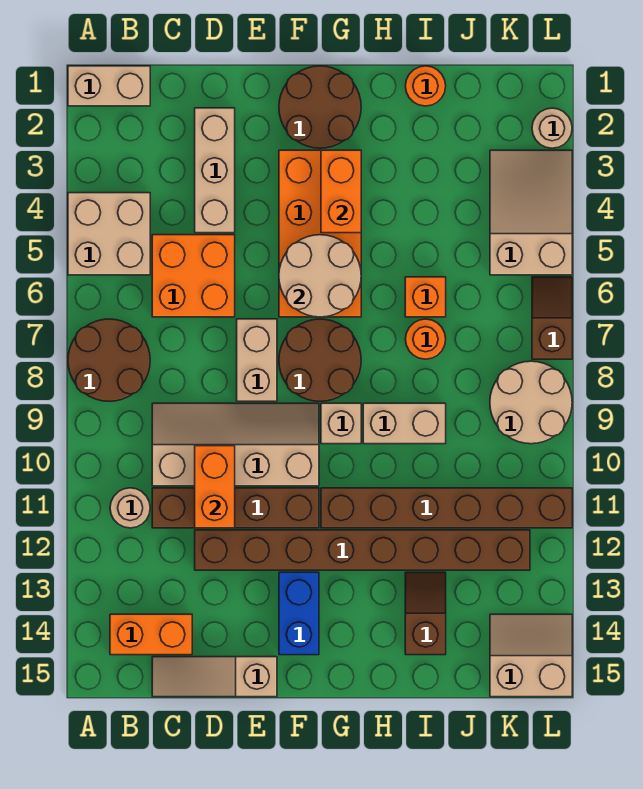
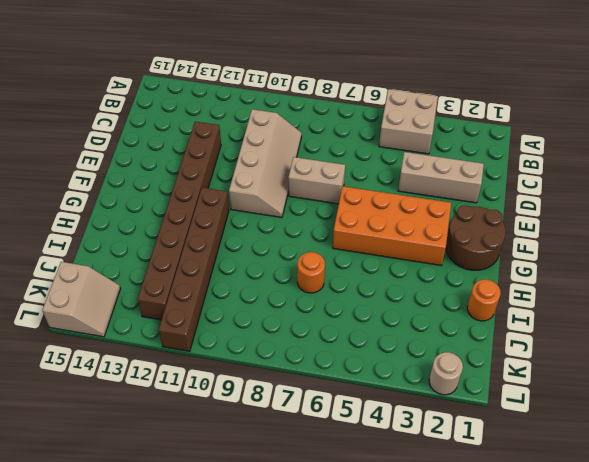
none -> tan 1x2 brick [68,66,150,106]
none -> brown 2x2 round brick [68,319,150,401]
none -> tan 1x1 round brick [110,488,150,528]
none -> orange 1x2 brick [110,614,192,655]

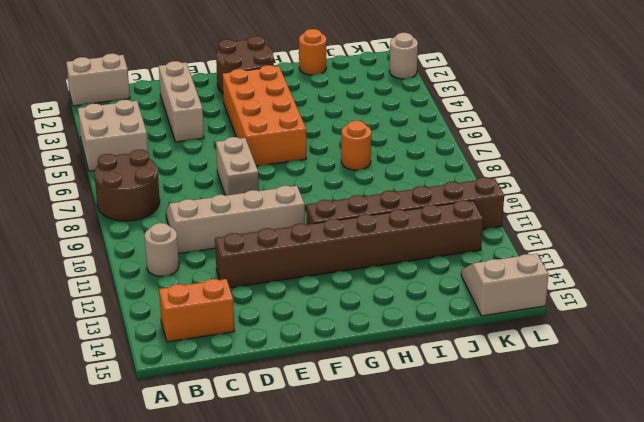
none -> orange 2x2 brick [152,235,235,317]
none -> brown 1x4 brick [152,488,319,528]
none -> tan 1x3 slope [152,657,277,697]
none -> brown 2x2 round brick [279,319,361,401]

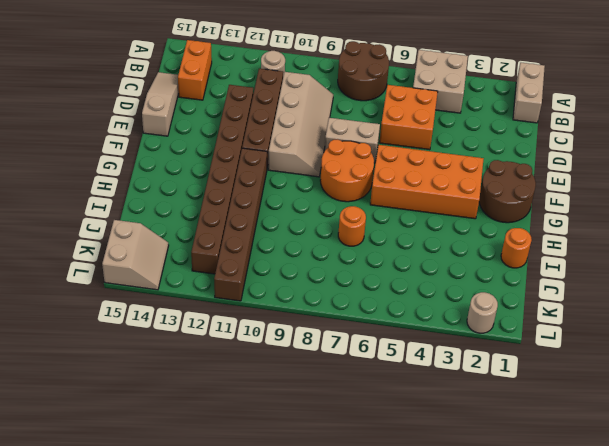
orange 2x2 round brick [320,140,374,202] -> brown 2x2 round brick [279,319,361,401]
none -> tan 1x3 brick [195,108,235,233]
none -> blue 1x2 brick [279,572,319,655]
none -> tan 1x1 brick [321,403,361,444]
none -> tan 1x2 brick [363,403,446,444]

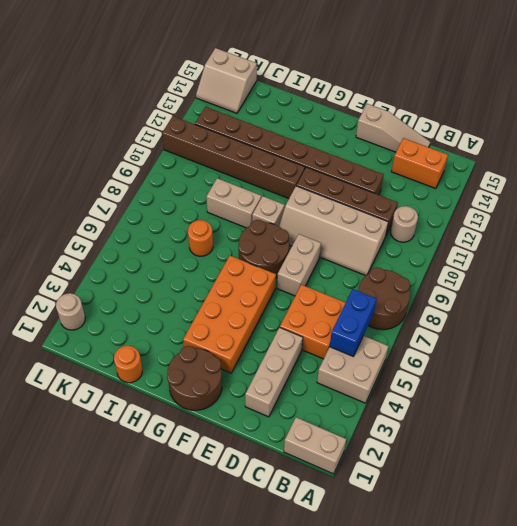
blue 1x2 brick [330,289,376,356] -> blue 1x2 brick moved to [279,572,319,655]
none -> orange 1x1 brick [405,277,446,317]
none -> brown 1x2 slope [405,572,446,655]
none -> tan 2x3 slope [490,150,572,275]
none -> tan 2x2 round brick [490,361,572,444]

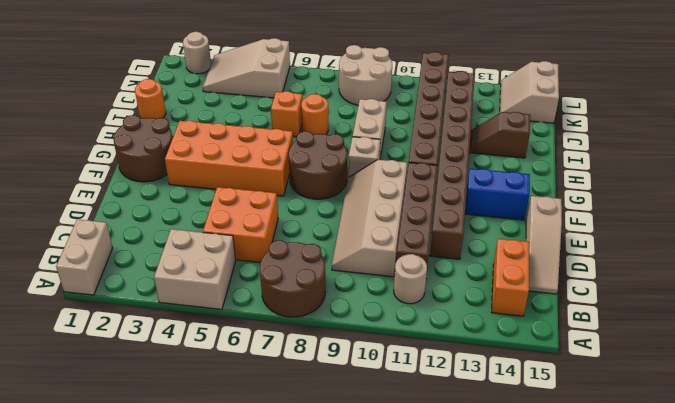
none -> tan 1x3 brick [195,108,235,233]
none -> tan 1x2 brick [237,319,277,401]
none -> brown 1x2 slope [532,277,572,359]
none -> orange 1x2 brick [195,446,235,528]

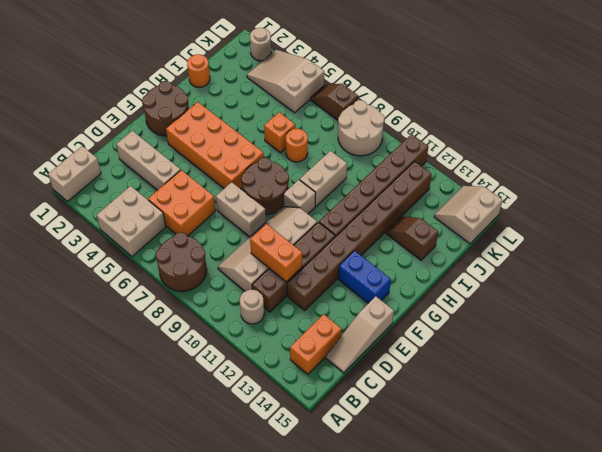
none -> tan 2x2 round brick [279,235,361,317]
none -> orange 1x2 brick [321,150,361,233]

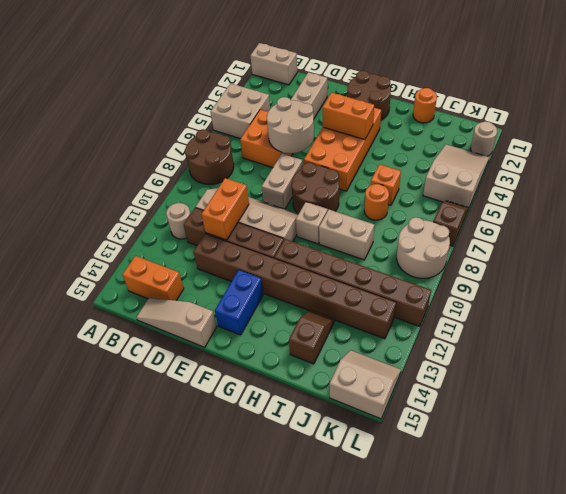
tan 2x2 round brick [267,97,314,153] -> tan 2x2 round brick moved to [279,235,361,317]
orange 1x2 brick [323,93,374,140] -> orange 1x2 brick turned to [321,150,361,233]

